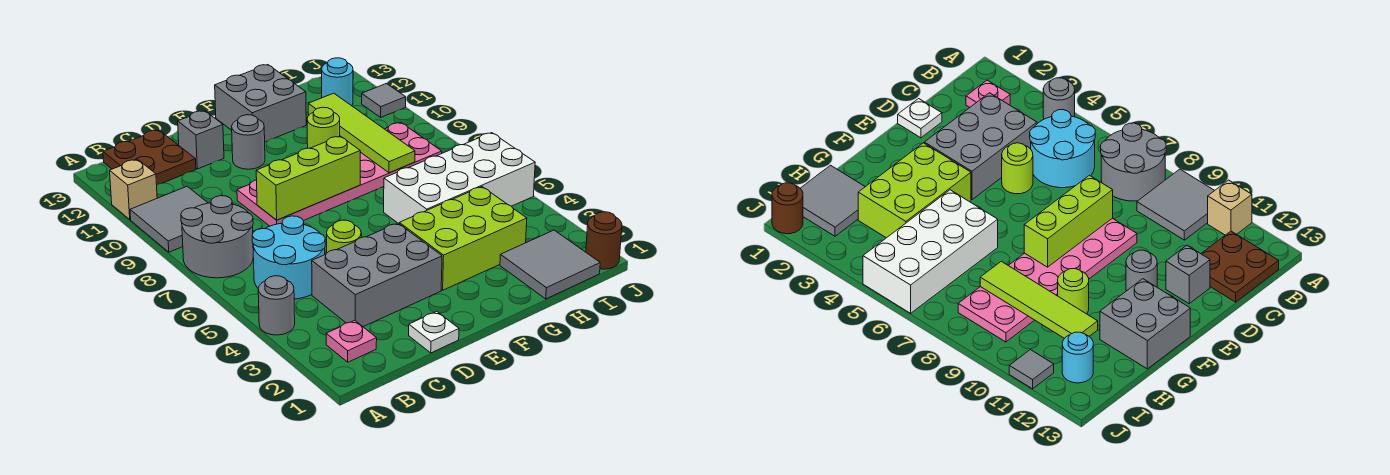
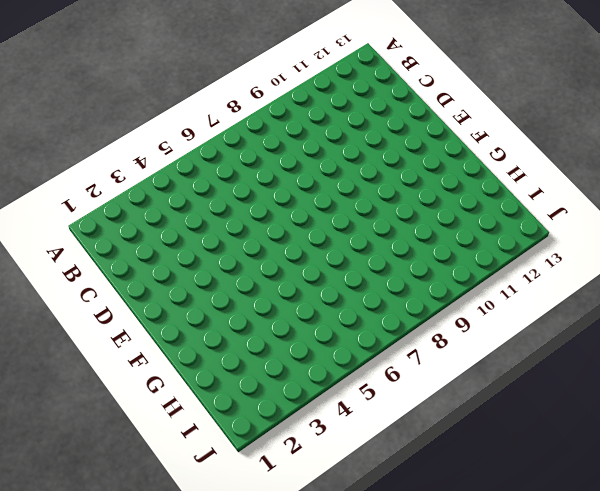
none -> grey 1x1 round brick [258,276,295,335]
none -> grey 2x2 round brick [181,196,253,278]
none -> grey 2x2 tile [130,186,208,252]

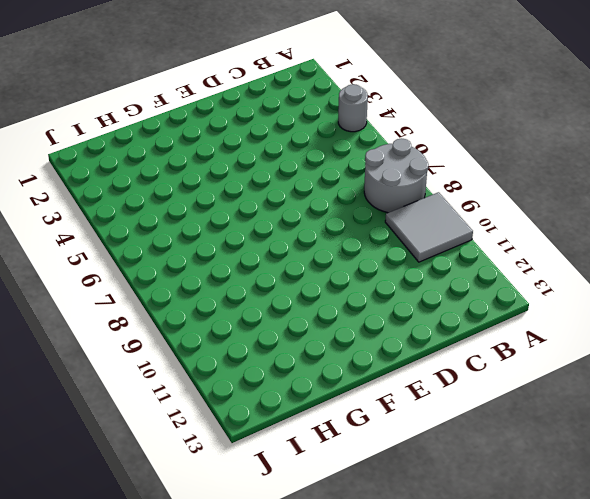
none -> tan 1x1 brick [110,159,157,220]
none -> pink 1x1 plate [326,320,377,362]
none -> cyan 2x2 round brick [252,216,325,299]

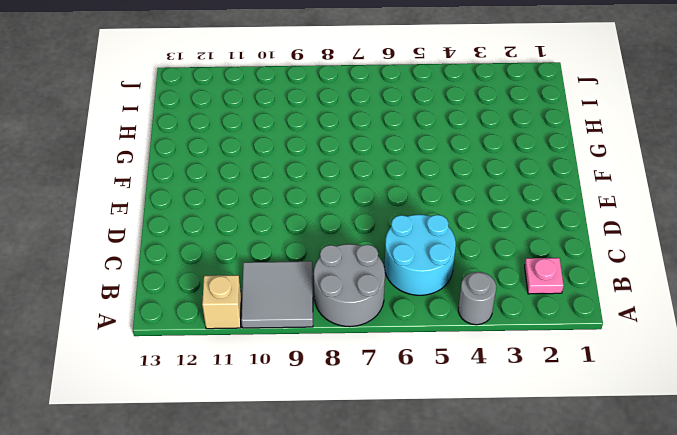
none -> brown 2x2 plate [103,130,196,185]
none -> grey 2x3 brick [312,223,442,327]
none -> white 1x1 plate [409,311,459,353]

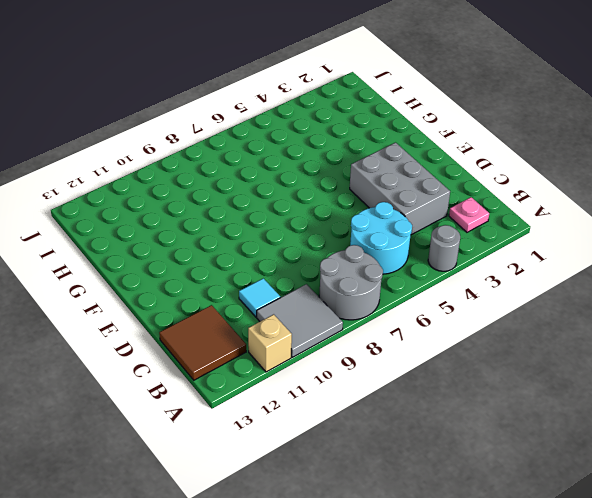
brown 2x2 tile [159,305,246,380] -> brown 2x2 plate [103,130,196,185]
cyan 1x1 tile [239,278,280,317] -> none
none -> white 1x1 plate [409,311,459,353]
none -> lime 1x1 round brick [327,220,361,253]
none -> pink 2x6 plate [237,122,442,226]

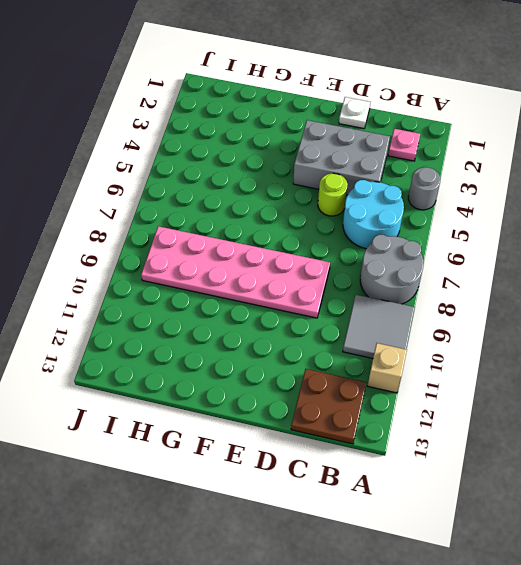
none -> grey 1x1 brick [178,111,224,169]
none -> grey 1x1 round brick [232,115,265,169]
none -> lime 2x3 brick [399,187,527,290]

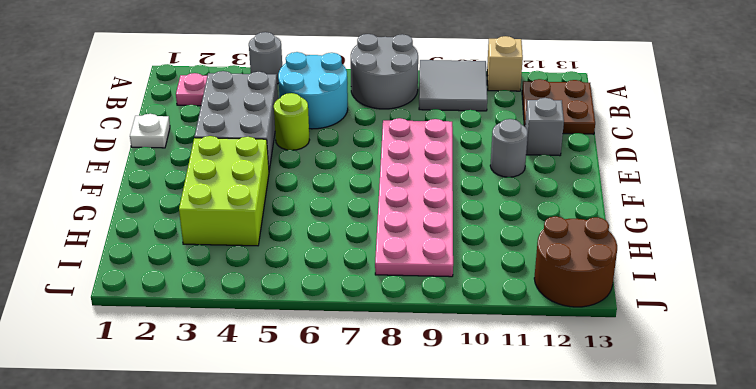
brown 2x2 round brick [534,216,617,307] -> cyan 1x1 round brick [322,58,353,106]
none -> grey 2x2 brick [215,65,306,142]
none -> white 2x4 brick [384,133,535,223]
none -> lime 1x1 round brick [307,107,340,148]

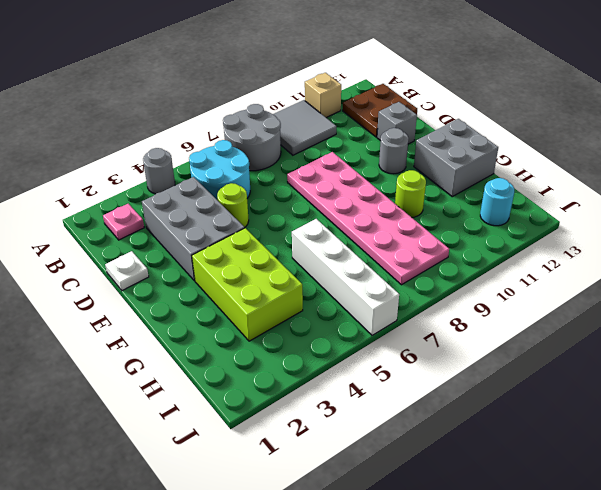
white 1x4 brick [292,219,399,335] -> white 2x4 brick [384,133,535,223]
none -> grey 2x2 tile [500,230,600,299]
none -> brown 1x1 round brick [586,212,622,269]
none -> grey 1x1 tile [362,84,406,117]

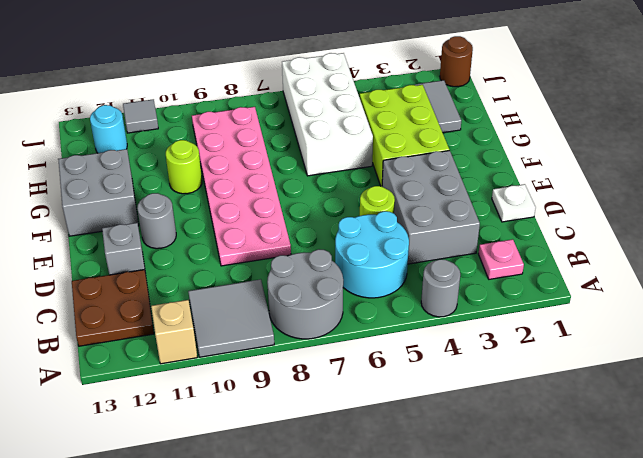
grey 1x2 tile [415,80,461,133] -> grey 2x2 tile [500,230,600,299]
none -> lime 1x3 brick [256,136,360,220]
none -> lime 1x4 tile [308,93,415,173]

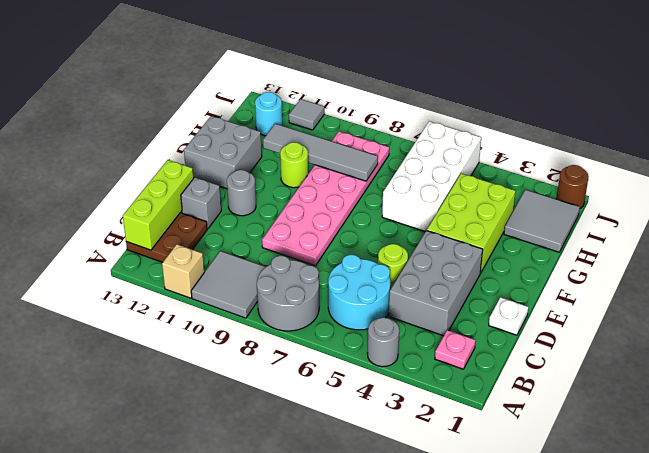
lime 1x3 brick [123,160,194,250] -> lime 1x3 brick moved to [256,136,360,220]
grey 1x4 tile [263,124,378,181] -> lime 1x4 tile [308,93,415,173]

